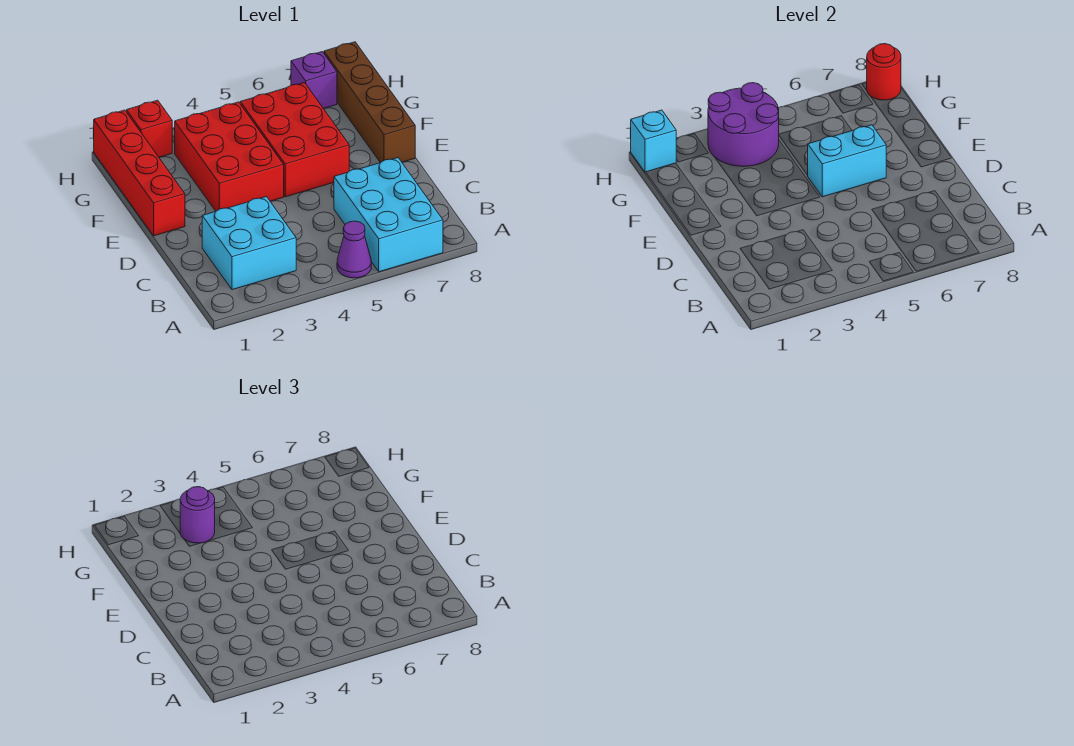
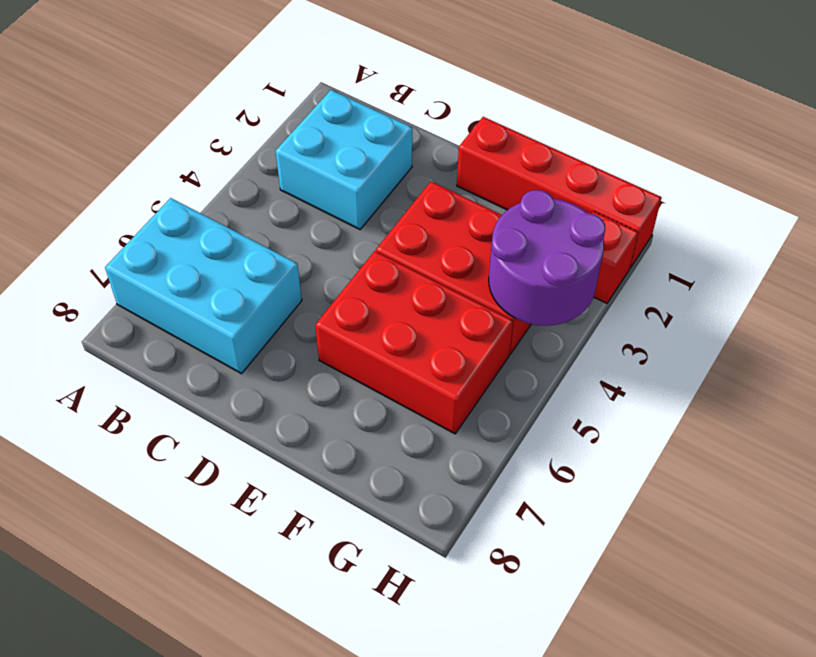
none -> purple 1x1 cone [337,221,371,278]
none -> brown 1x4 brick [324,42,415,163]
none -> purple 1x1 brick [291,52,337,109]

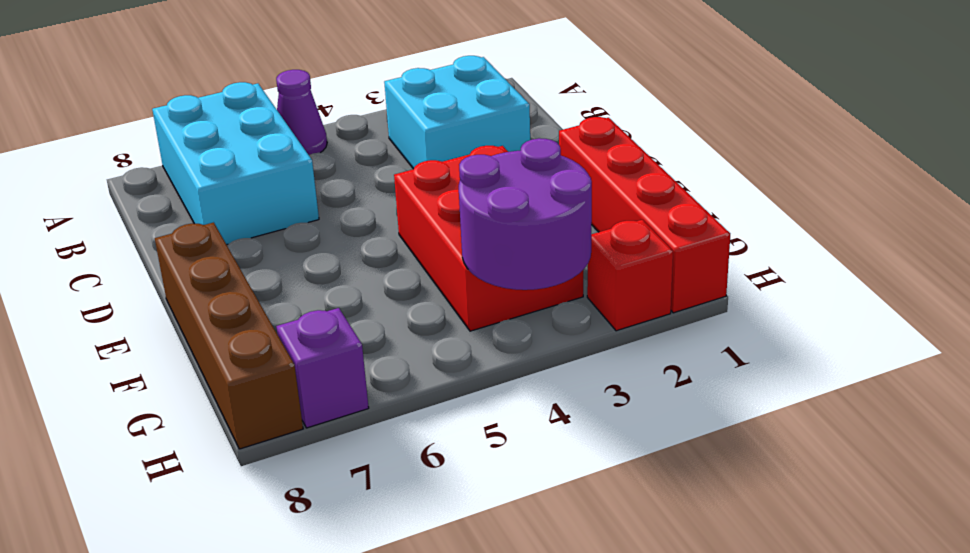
none -> red 2x3 brick [240,83,349,197]
none -> cyan 1x2 brick [808,125,886,197]
none -> cyan 1x1 brick [631,110,676,172]

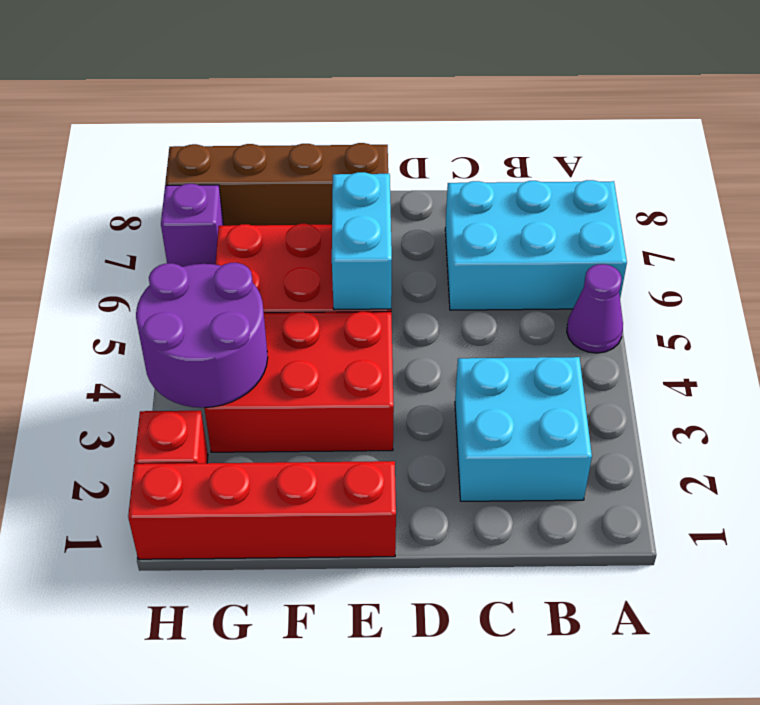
none -> cyan 1x1 brick [631,110,676,172]
none -> red 1x1 round brick [867,44,901,100]
none -> purple 1x1 round brick [180,487,215,543]

